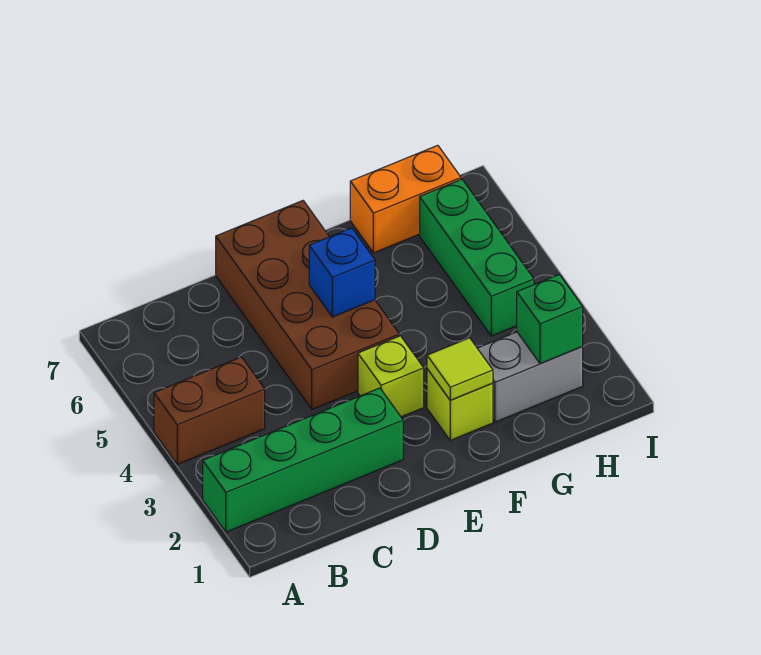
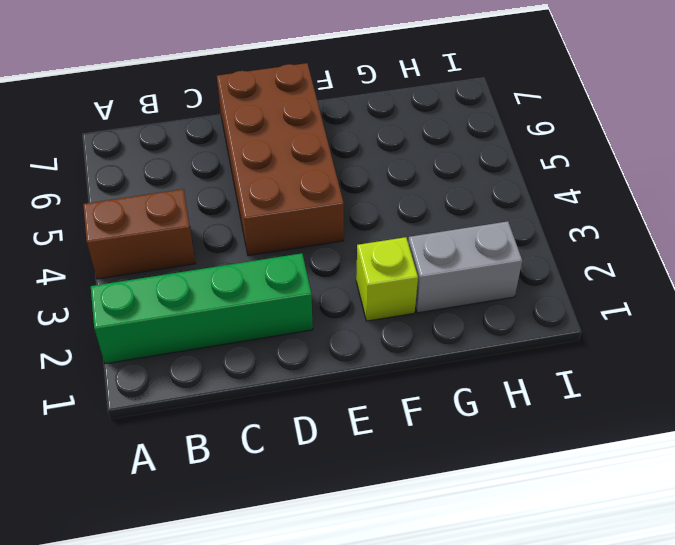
none -> lime 1x1 brick [358,336,424,417]
none -> orange 1x2 brick [350,145,461,253]

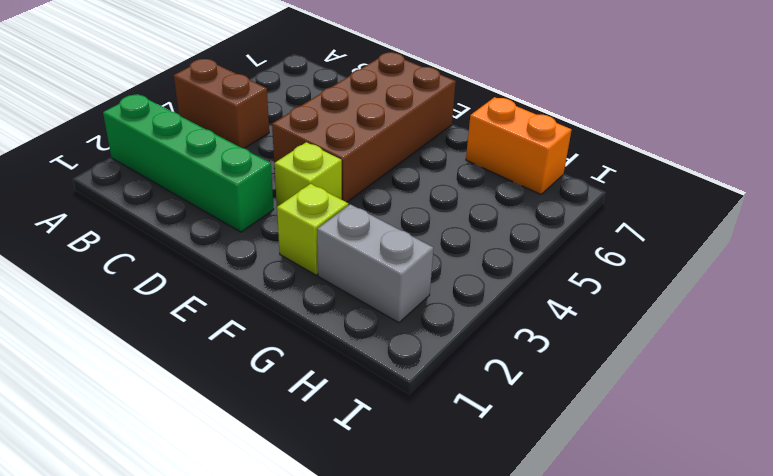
none -> green 1x3 brick [420,179,534,336]
none -> blue 1x1 brick [309,228,375,317]

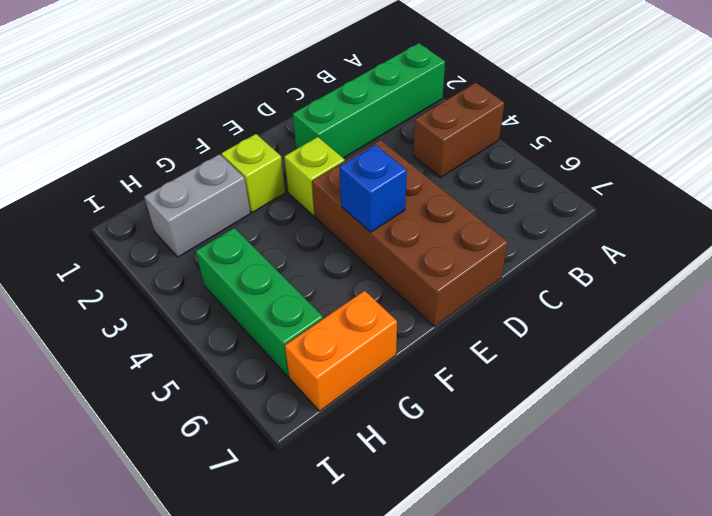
none -> lime 1x1 tile [427,338,493,400]
none -> green 1x1 brick [517,274,583,364]

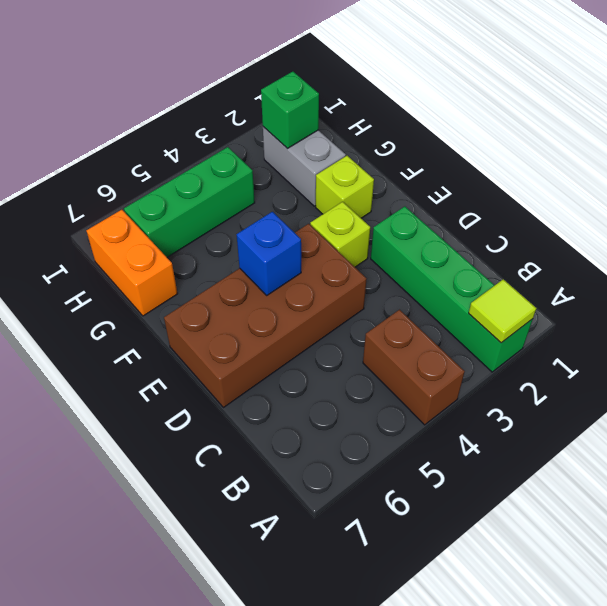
lime 1x1 tile [469,279,536,343] -> lime 1x1 tile moved to [427,338,493,400]

